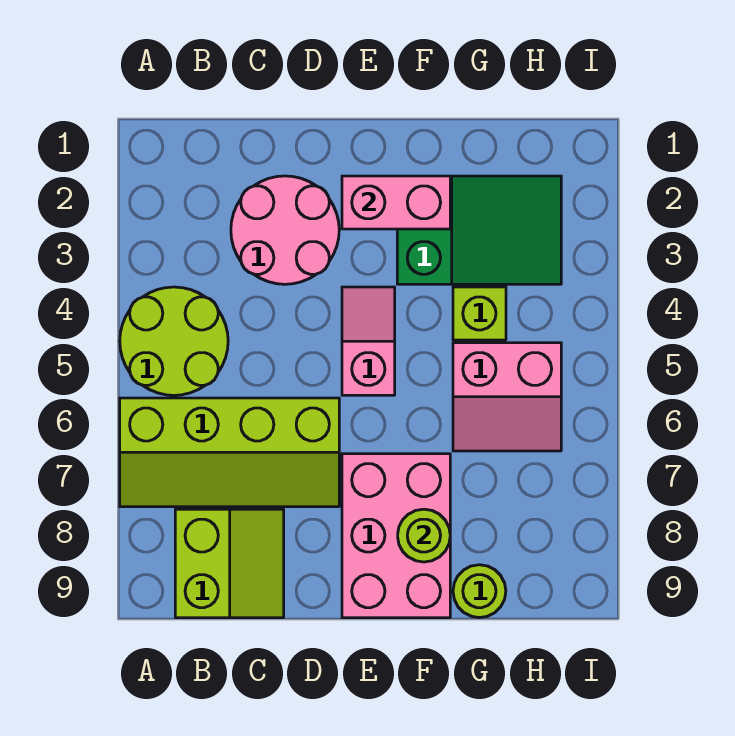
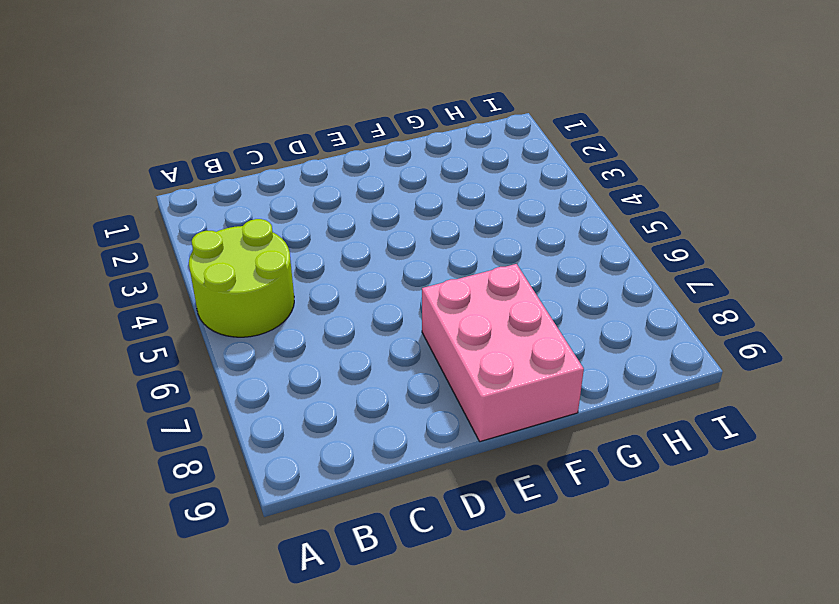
none -> lime 2x4 slope [120,398,339,507]
none -> lime 2x2 slope [175,509,284,618]
none -> pink 2x2 round brick [231,176,339,284]

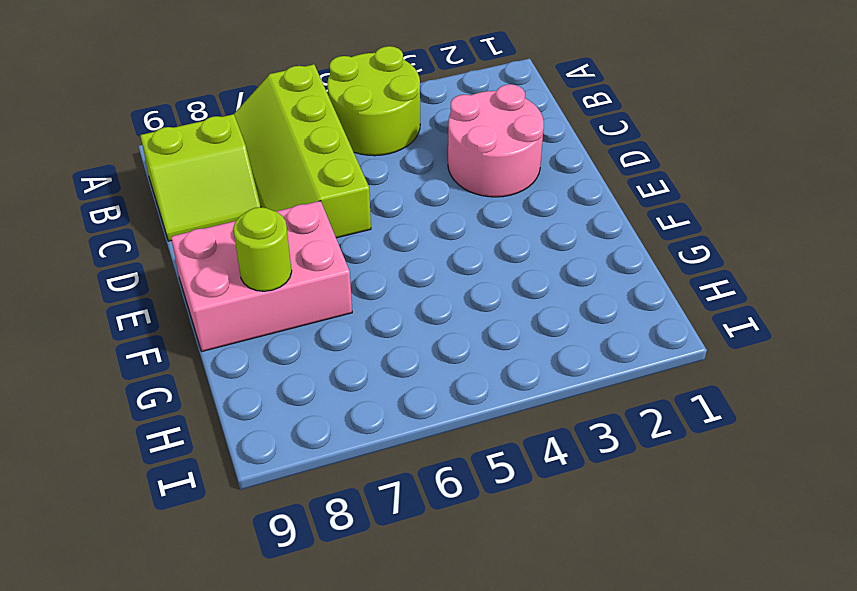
none -> pink 1x2 slope [342,287,395,395]
none -> green 2x3 slope [397,176,561,284]
none -> lime 1x1 brick [453,287,506,340]

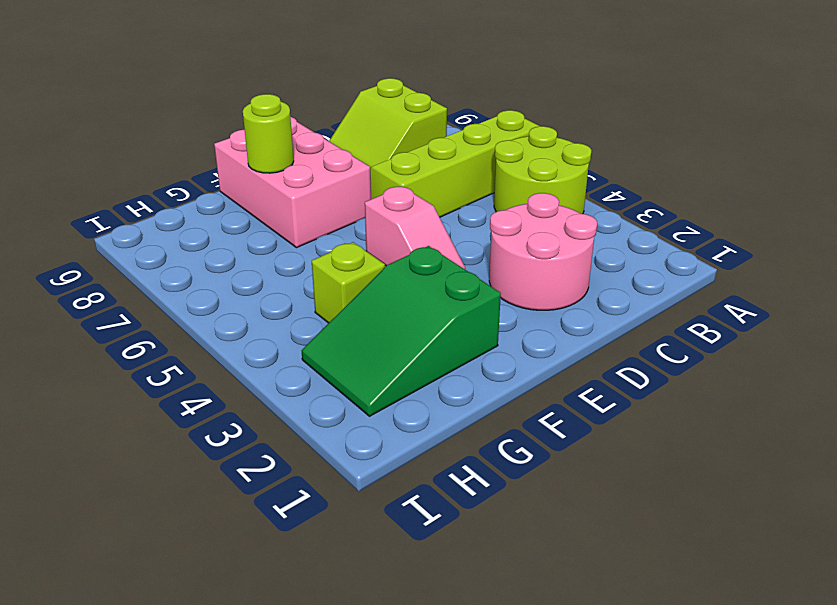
none -> pink 2x2 slope [453,343,561,451]
none -> lime 1x1 round brick [453,565,506,618]
none -> pink 1x2 brick [342,176,450,229]

